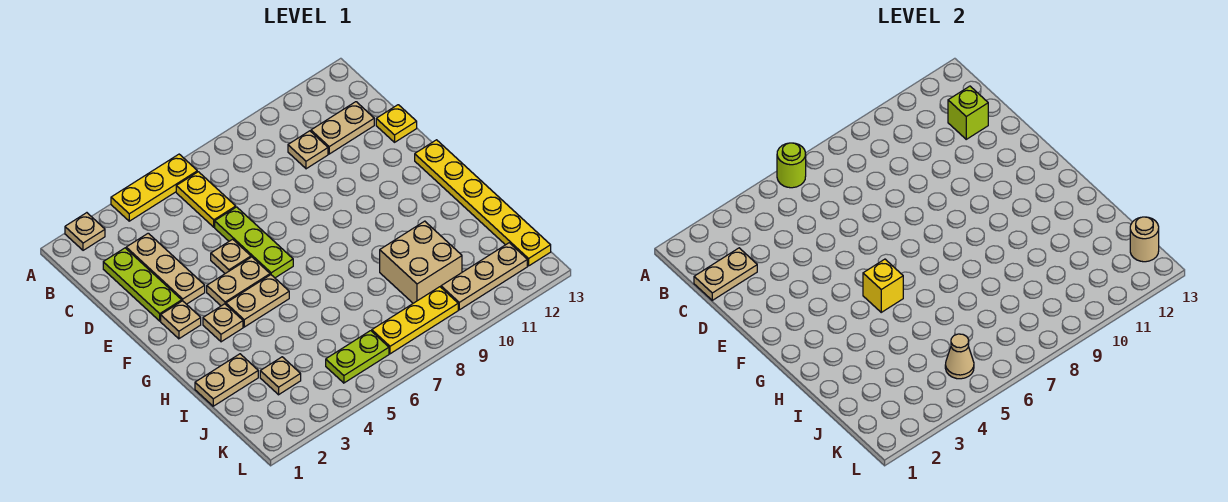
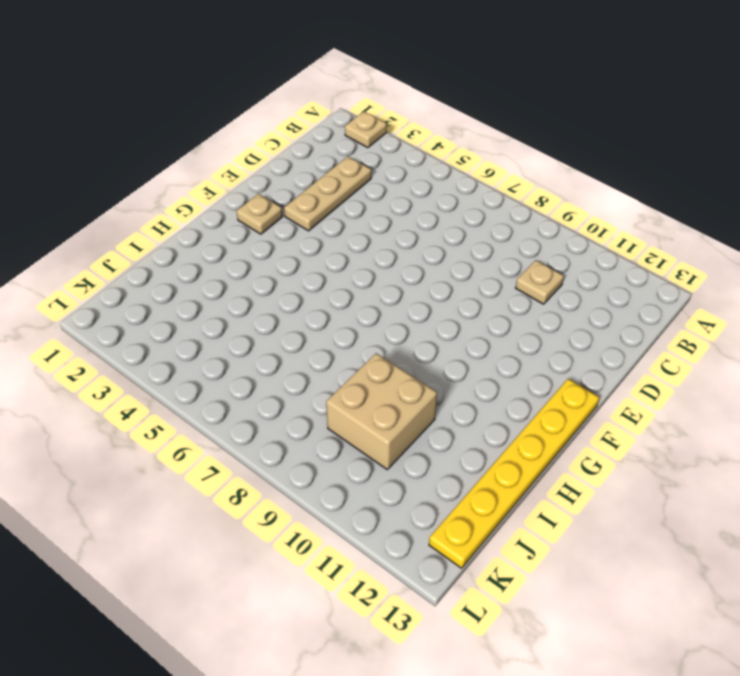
none -> yellow 1x3 plate [111,154,197,221]
none -> yellow 1x2 plate [176,172,236,227]
none -> lime 1x3 plate [103,248,182,321]

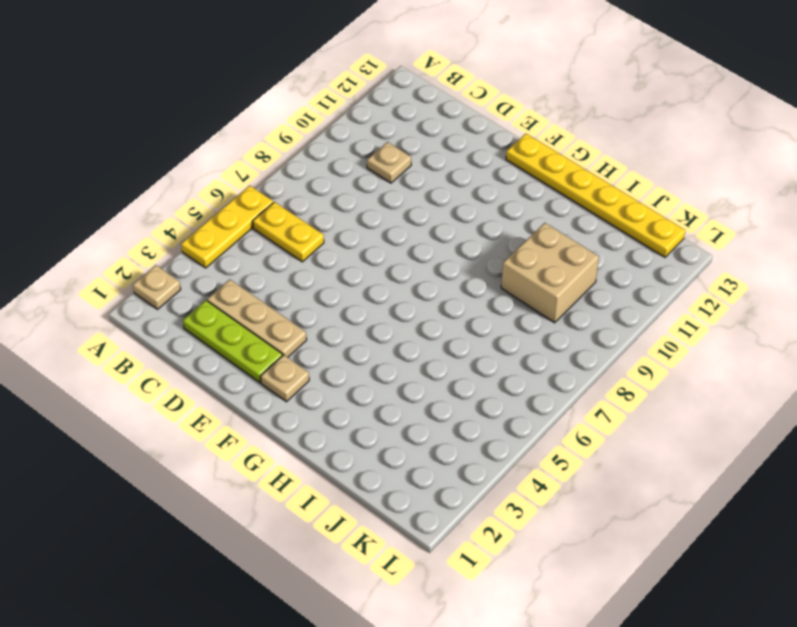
none -> tan 1x2 plate [311,102,374,154]
none -> lime 1x3 plate [215,207,293,278]
none -> yellow 1x1 plate [376,105,417,142]

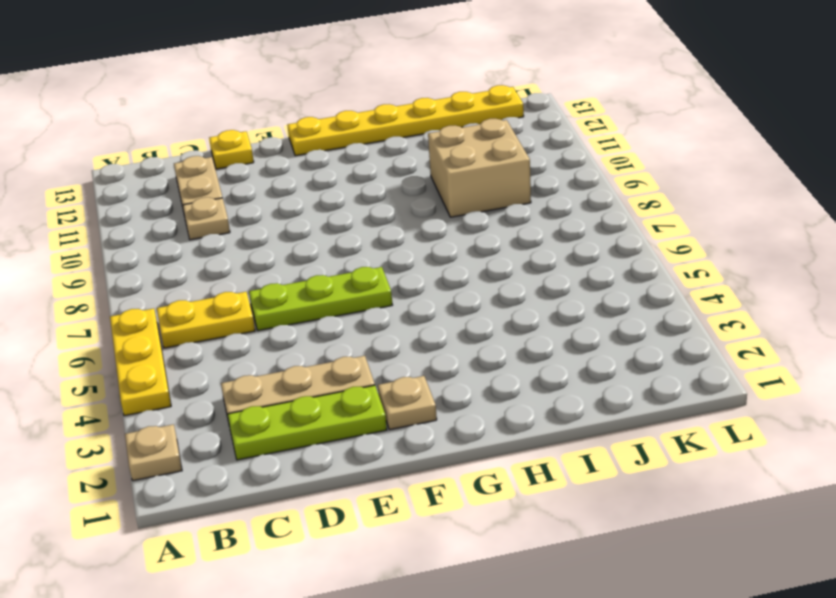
none -> tan 1x1 plate [211,239,251,274]
none -> tan 1x2 plate [207,257,270,306]
none -> tan 1x1 plate [203,304,243,342]

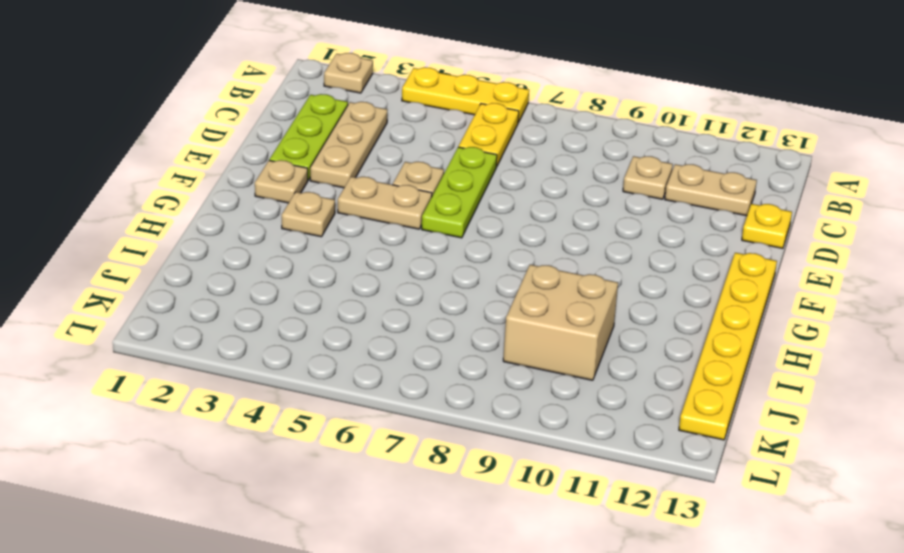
none -> tan 1x2 plate [226,275,289,327]
none -> tan 1x2 plate [195,354,258,406]
none -> tan 1x1 plate [260,357,301,395]

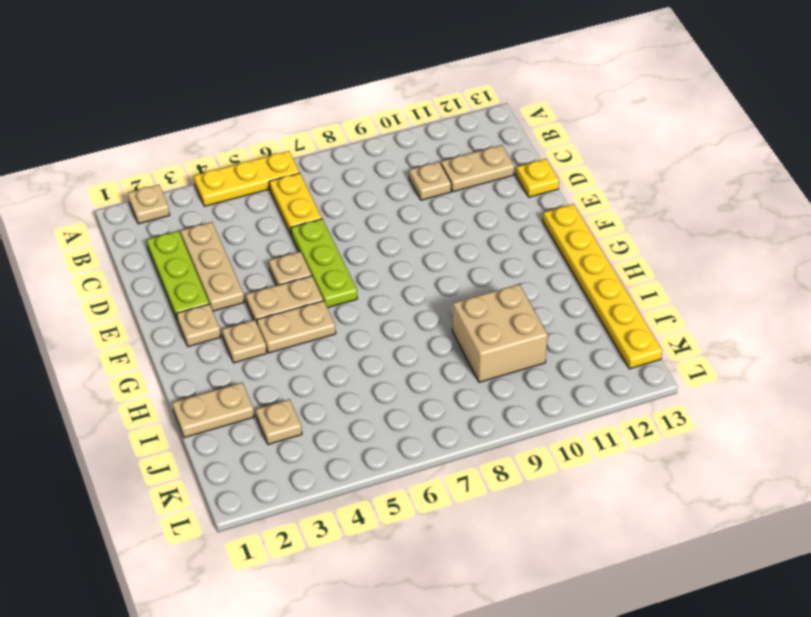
none -> lime 1x2 plate [326,331,389,383]
none -> yellow 1x3 plate [372,287,458,354]
none -> tan 1x3 plate [441,243,527,310]

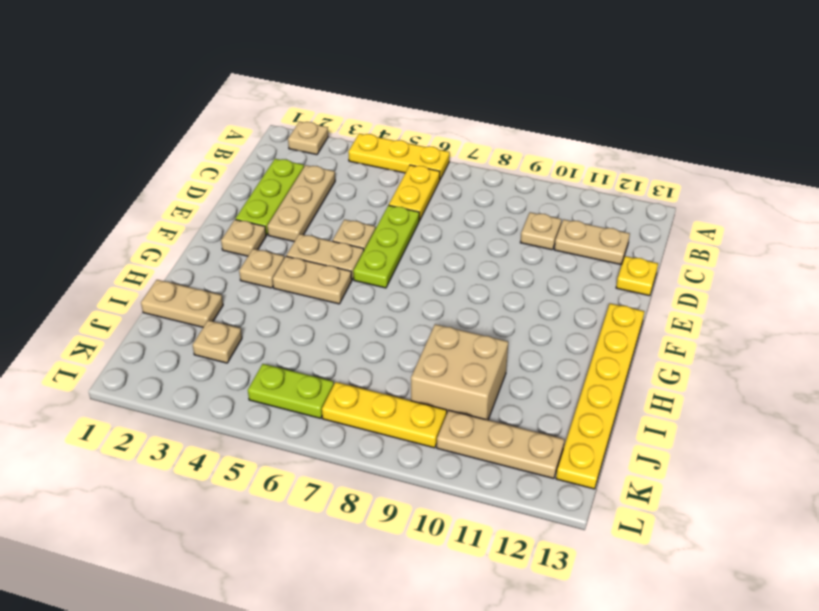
none -> lime 1x1 round brick [777,143,806,188]
none -> tan 1x2 plate [694,248,757,300]
none -> lime 1x1 brick [948,86,988,139]

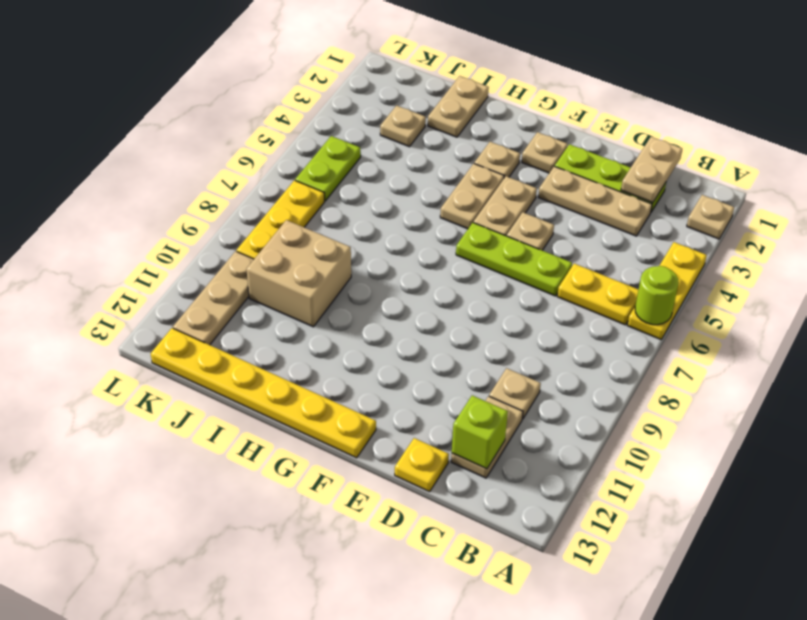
none -> yellow 1x1 brick [863,259,903,312]
none -> tan 1x1 cone [945,334,974,379]
none -> tan 1x1 round brick [1130,217,1159,262]

